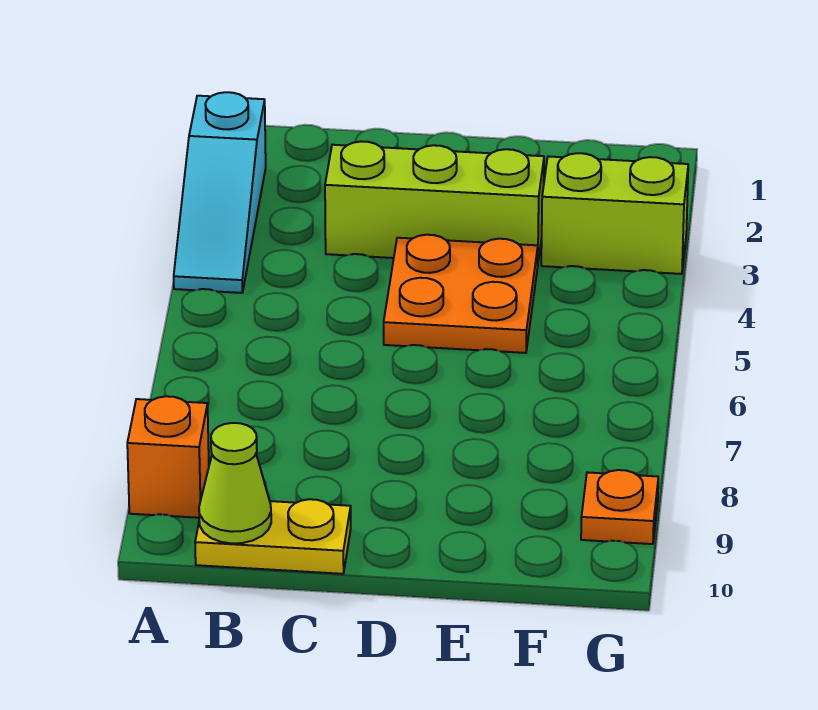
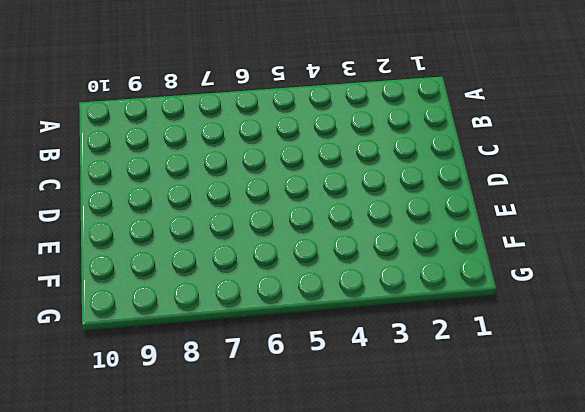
none -> cyan 1x3 slope [174,92,266,293]
none -> orange 1x1 brick [127,396,209,518]

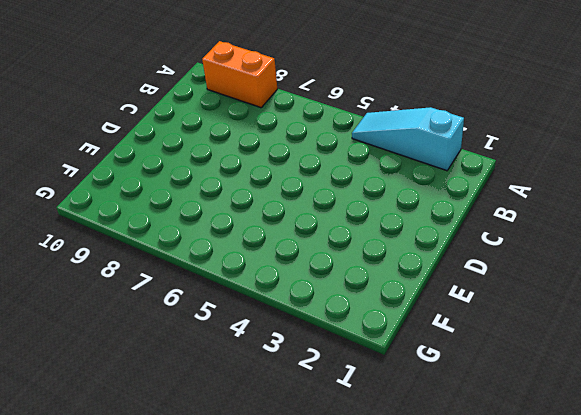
orange 1x2 brick [202,41,277,108] -> orange 1x1 brick [127,396,209,518]
none -> yellow 1x2 plate [195,499,351,574]
none -> lime 1x3 brick [325,141,544,261]

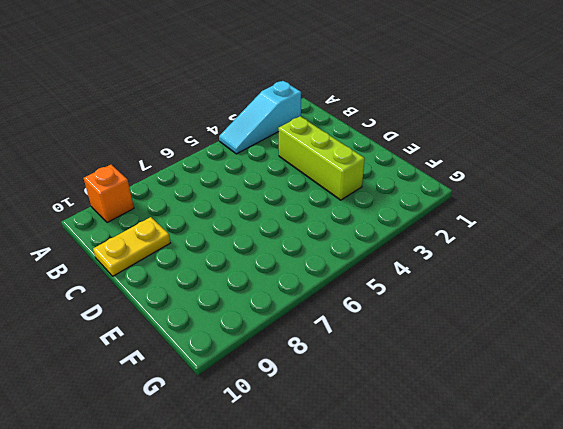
yellow 1x2 plate [93,217,170,276] -> yellow 1x2 plate turned to [195,499,351,574]
none -> orange 2x2 plate [384,235,538,353]
none -> lime 1x2 brick [541,153,688,274]

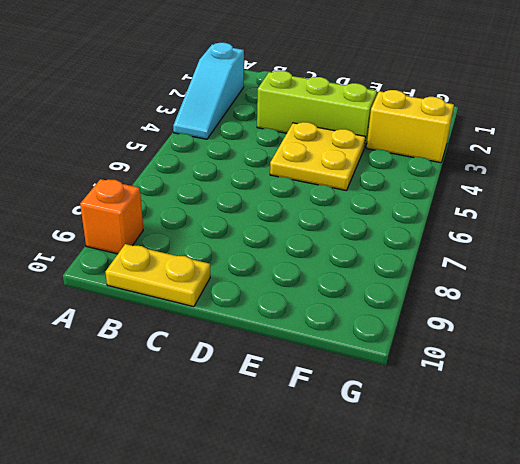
yellow 2x2 plate [270,122,366,191] -> orange 2x2 plate [384,235,538,353]
yellow 1x2 brick [367,90,454,163] -> lime 1x2 brick [541,153,688,274]
none -> orange 1x1 plate [581,470,658,544]
none -> lime 1x1 cone [199,423,271,544]

